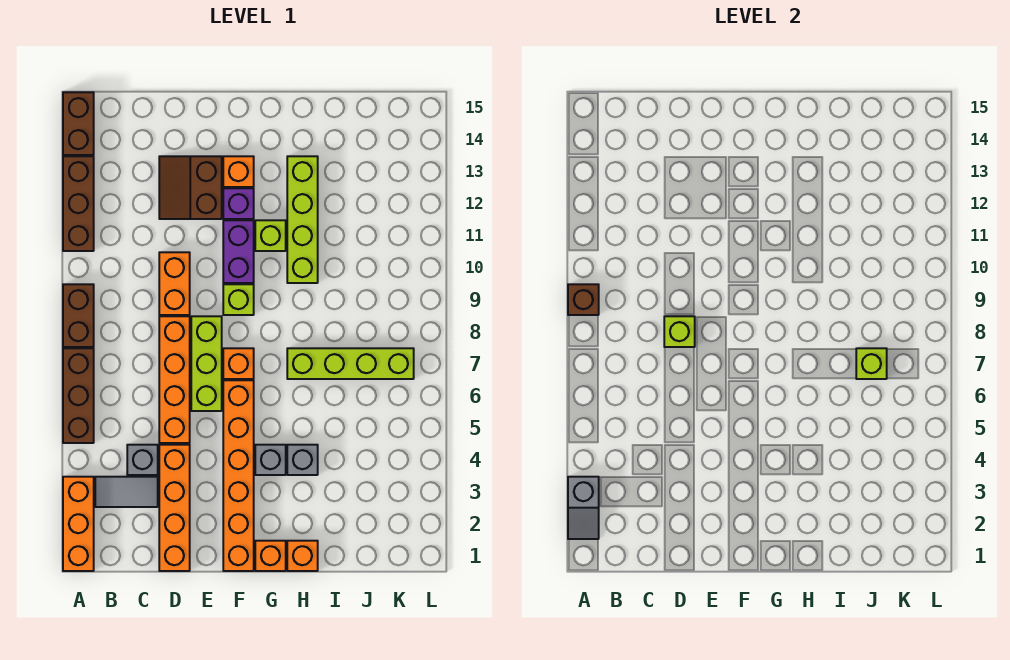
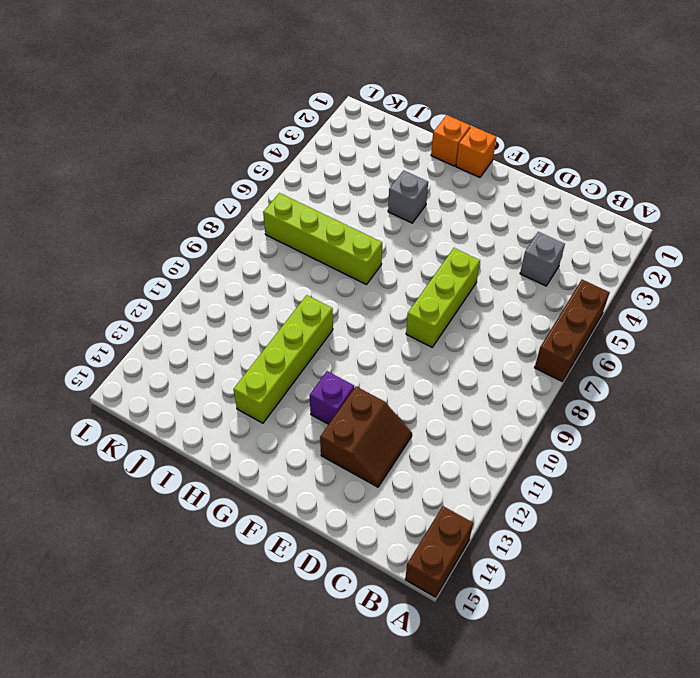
none -> orange 1x3 brick [63,477,94,571]
none -> brown 1x2 brick [63,284,94,347]
none -> brown 1x3 brick [63,156,94,251]

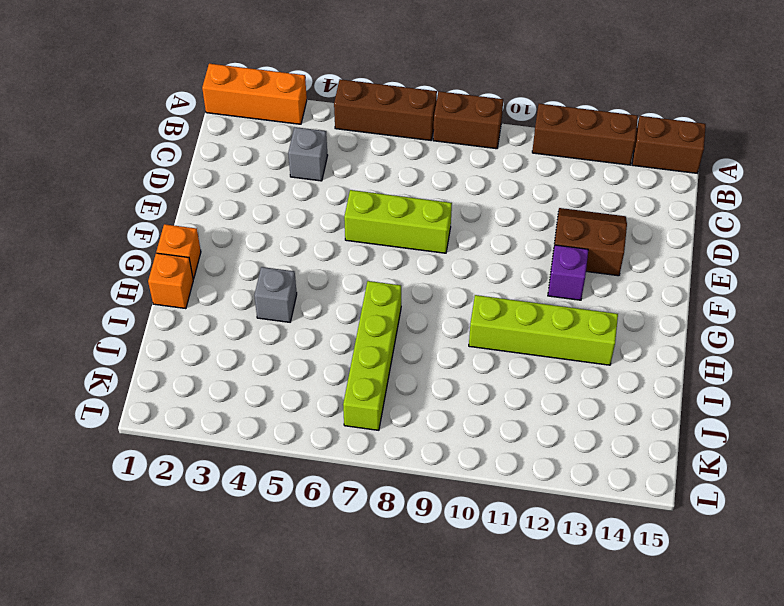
none -> grey 1x2 tile [95,477,158,507]
none -> orange 1x4 brick [159,445,190,571]
none -> orange 1x4 brick [159,316,190,443]

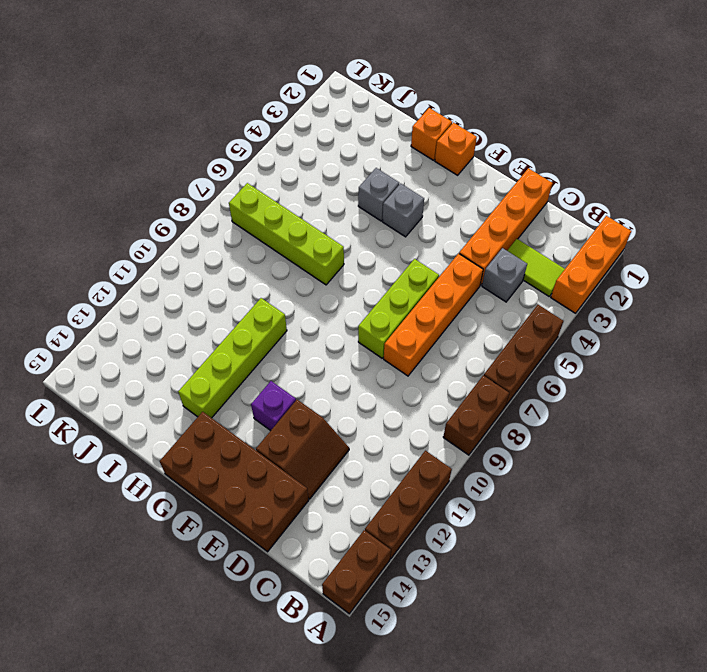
lime 1x2 tile [507,239,565,296] -> grey 1x2 tile [95,477,158,507]
brown 2x4 brick [160,412,309,552] -> none
none -> orange 1x2 brick [159,252,190,315]
none -> orange 1x6 brick [223,380,254,571]
none -> orange 1x1 brick [223,348,254,379]

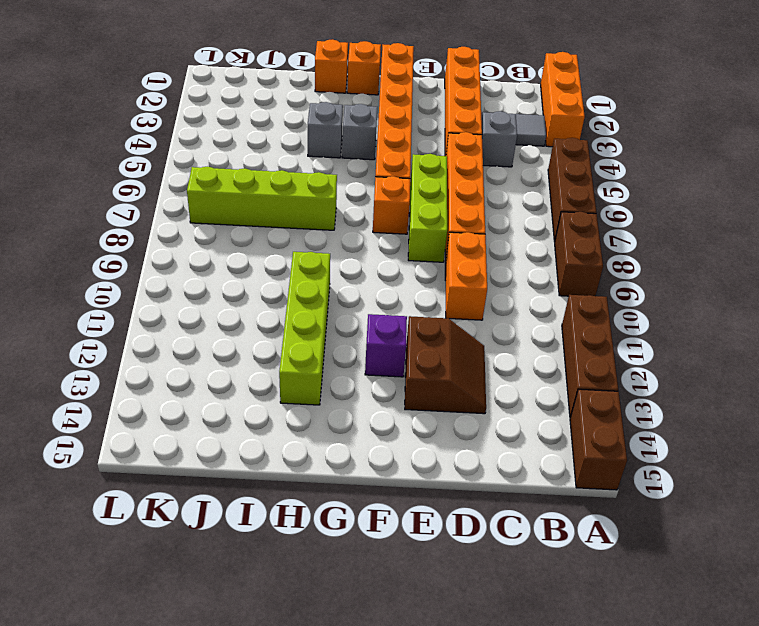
none -> lime 1x1 brick [223,284,254,315]
none -> purple 1x2 brick [223,220,254,283]
none -> orange 1x1 brick [223,156,254,187]

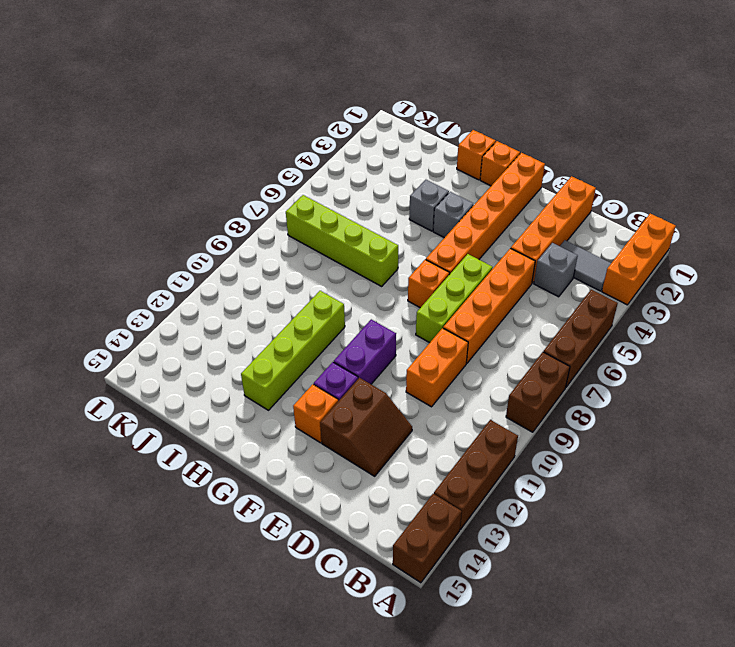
none -> lime 1x1 brick [223,284,254,315]
none -> lime 1x1 brick [255,220,286,251]
none -> grey 1x2 slope [568,477,599,539]

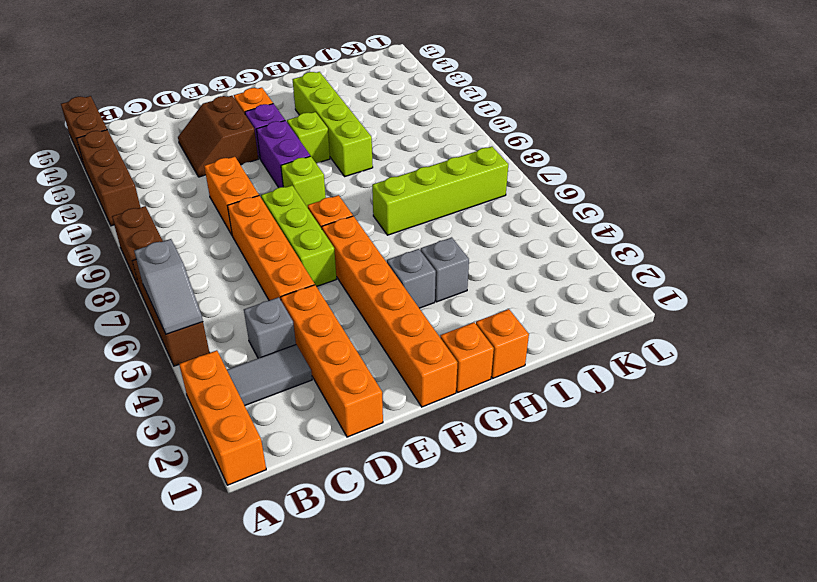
grey 1x2 slope [134,239,203,334] -> grey 1x2 slope moved to [568,477,599,539]
none -> brown 1x1 brick [568,284,599,315]
none -> lime 1x1 brick [664,316,695,347]
none -> lime 1x1 brick [856,348,887,379]

